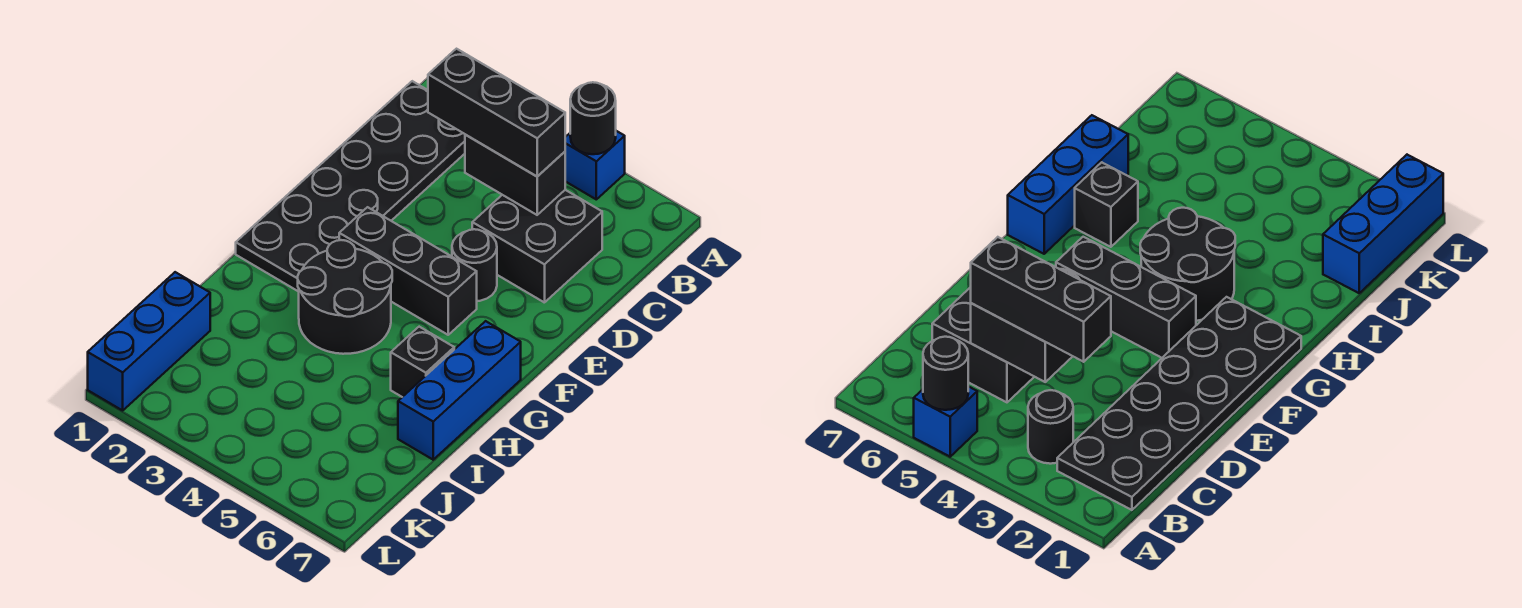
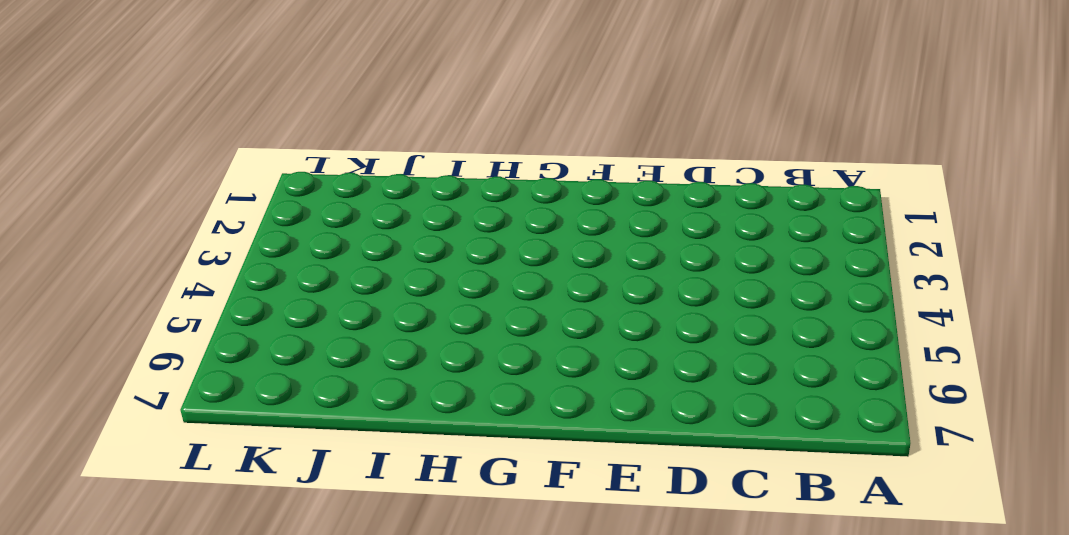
none -> blue 1x1 brick [565,131,625,199]
none -> black 2x6 plate [236,81,465,292]
none -> black 1x1 round brick [1028,390,1073,464]

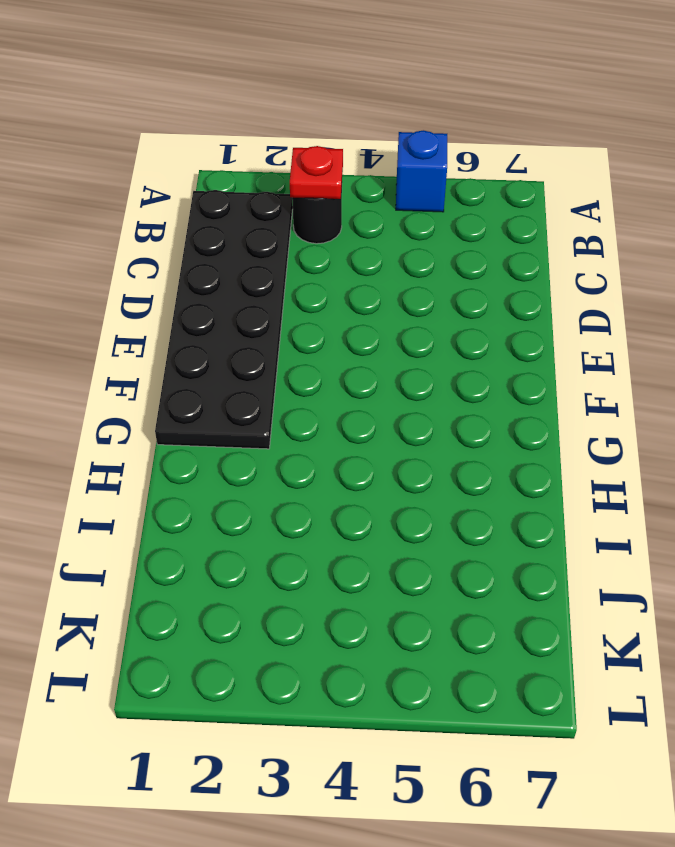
red 1x1 plate [290,146,343,199] -> none
none -> black 2x2 brick [472,190,602,303]
none -> black 1x1 round brick [452,229,497,301]
none -> black 1x3 brick [339,207,477,335]

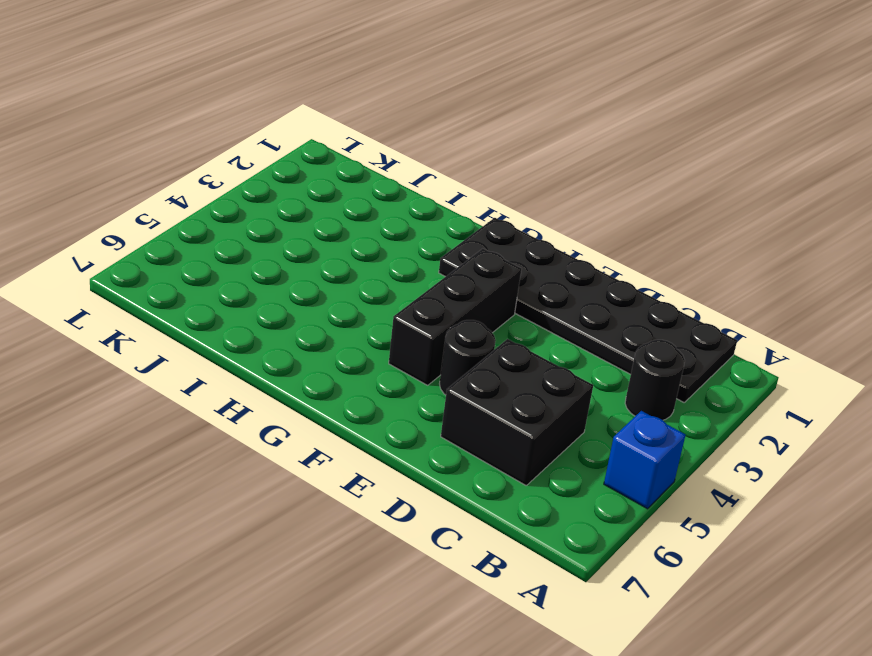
none -> black 2x2 round brick [298,240,392,354]
none -> blue 1x3 brick [398,321,521,460]
none -> black 1x1 brick [391,327,454,397]

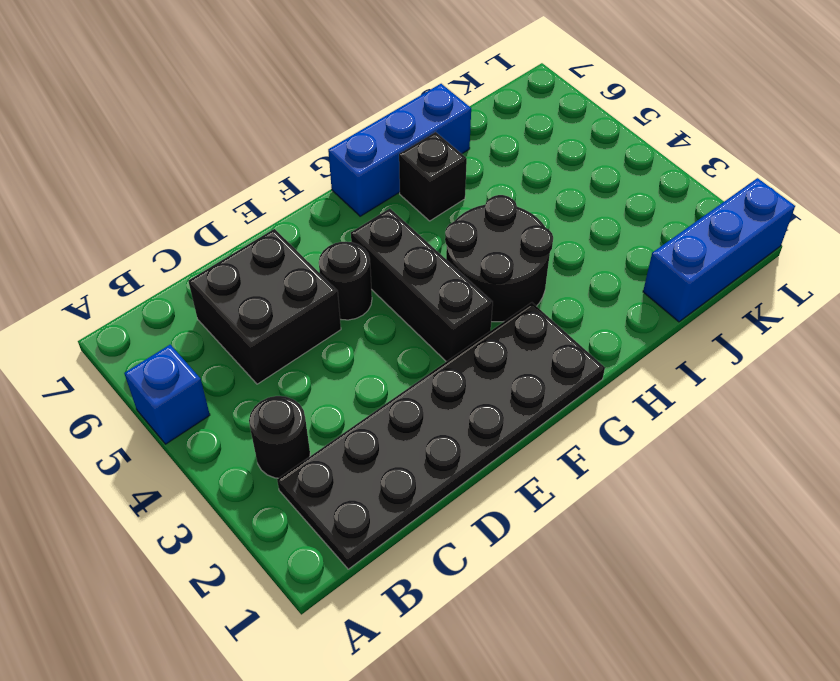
none -> black 1x1 round brick [570,82,616,154]
none -> black 1x2 brick [465,135,565,215]
none -> black 1x3 brick [428,49,565,176]

